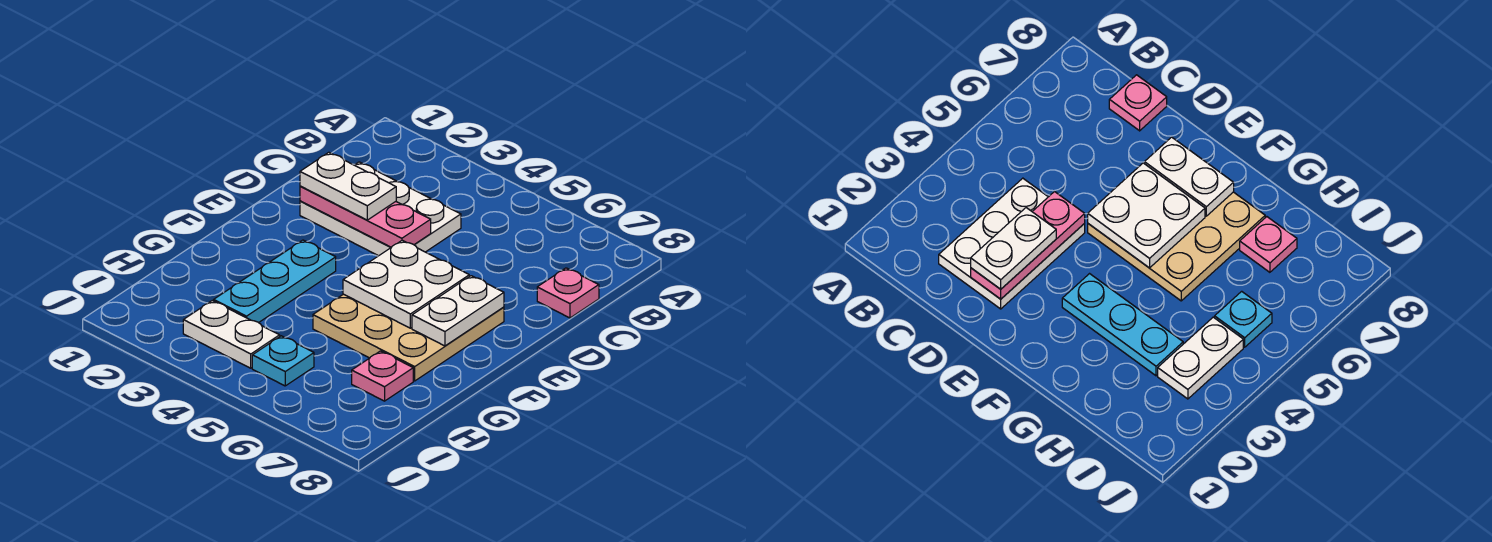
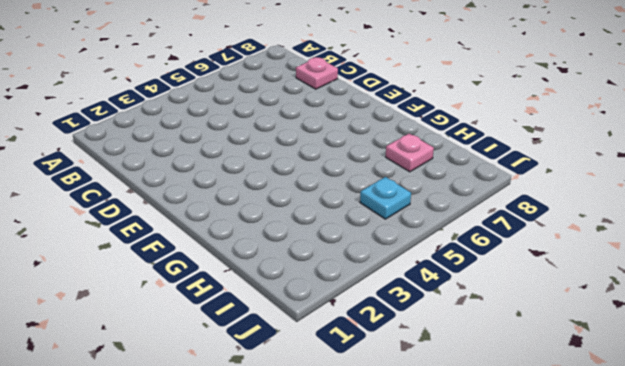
none -> white 2x3 plate [300,162,461,256]
none -> tan 3x3 plate [313,294,504,381]

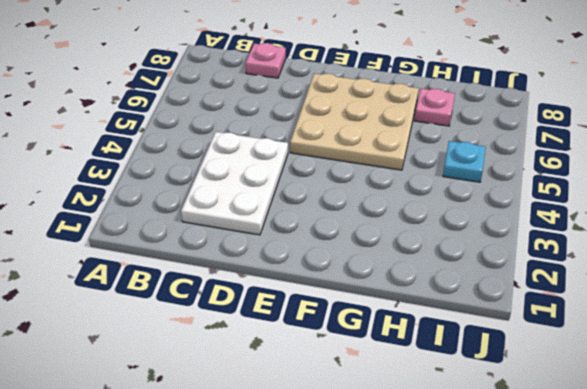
none -> cyan 1x3 plate [214,240,336,323]
none -> white 1x2 plate [183,301,280,368]

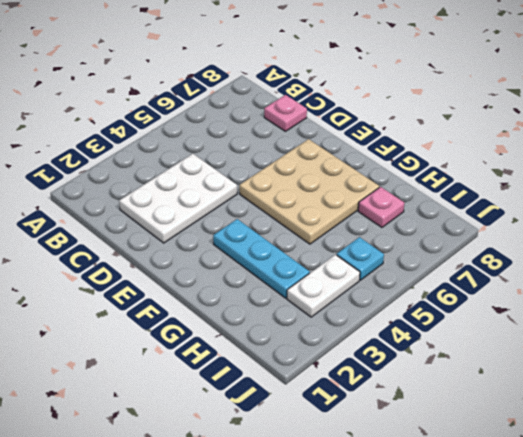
none -> pink 1x3 plate [300,186,431,247]
none -> white 2x2 plate [343,240,469,328]

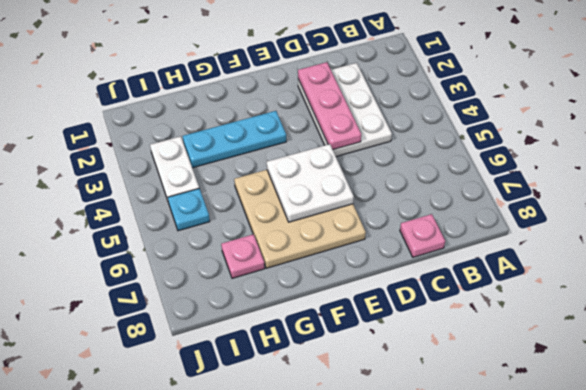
none -> white 1x2 plate [412,276,504,346]
none -> white 1x2 plate [300,152,396,220]

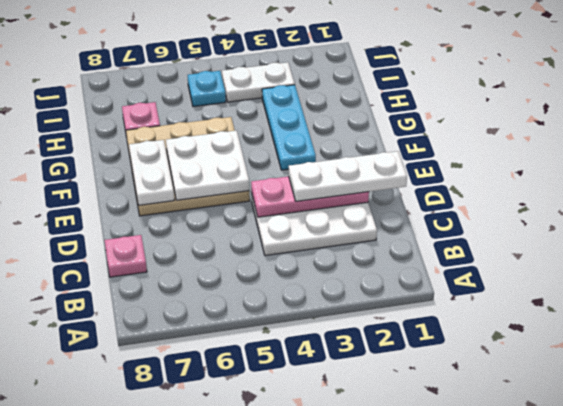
white 1x3 plate [289,151,407,201] -> white 1x2 plate [300,152,396,220]

